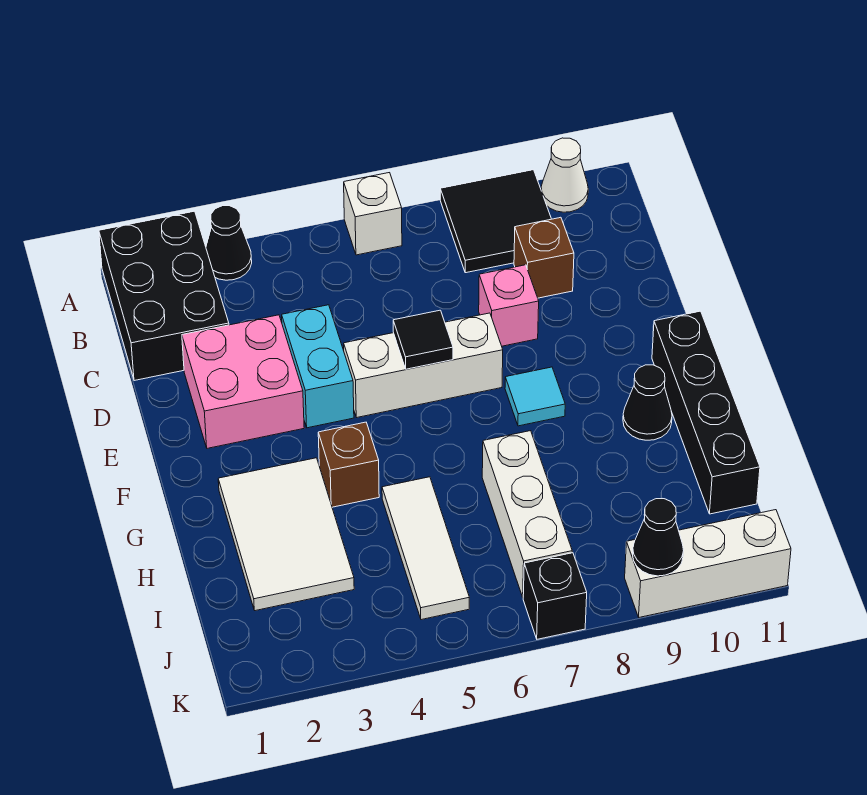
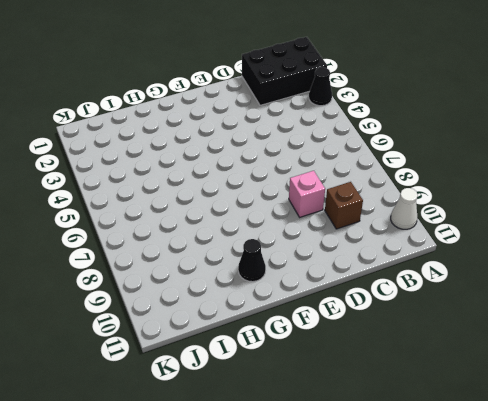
none -> white 1x1 brick [344,173,402,255]
none -> black 2x2 tile [440,170,551,273]
none -> pink 2x2 brick [182,315,304,448]

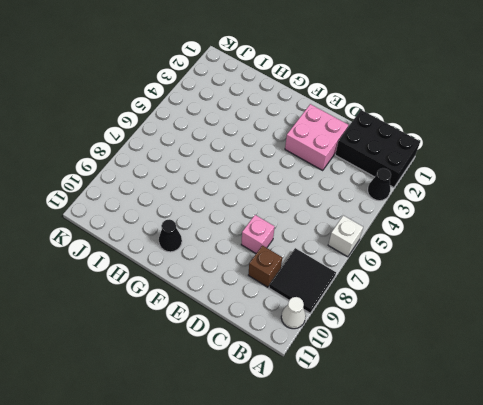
none -> cyan 1x2 brick [282,305,354,428]
none -> white 1x3 brick [344,313,503,418]
none -> cyan 1x1 tile [505,367,565,426]

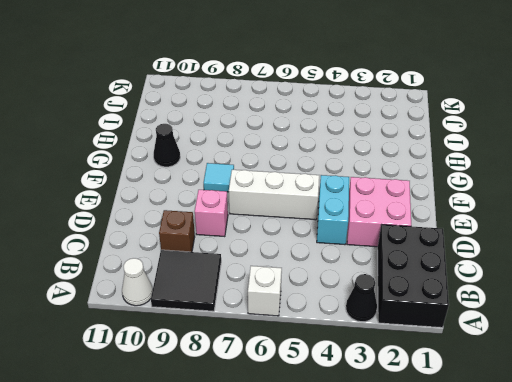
none -> black 1x4 brick [652,311,760,514]
none -> white 2x3 tile [218,458,354,611]
none -> brown 1x1 brick [318,422,379,507]

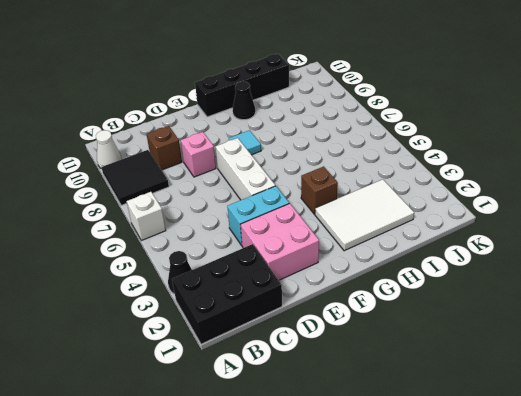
none -> white 1x3 tile [382,477,469,620]
none -> white 1x3 brick [482,431,572,597]
none -> black 1x1 brick [523,553,587,639]

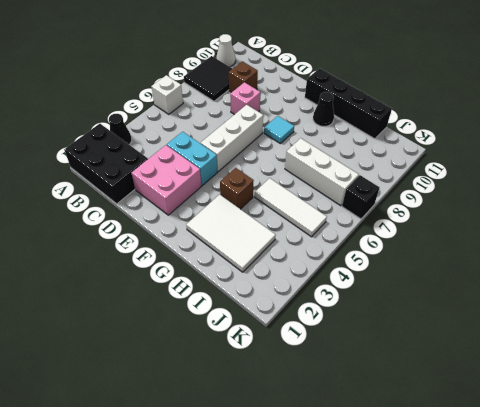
none -> white 1x3 brick [625,510,791,617]
none -> black 1x1 tile [393,310,453,369]
none -> black 1x1 cone [633,499,684,576]

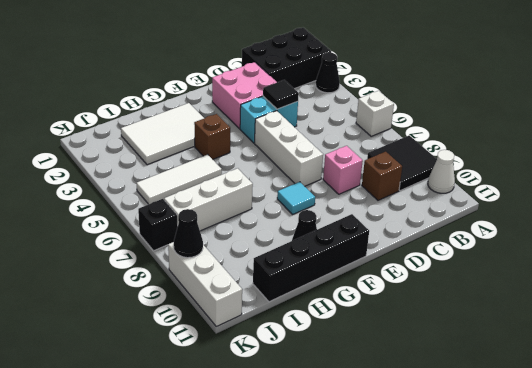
black 1x1 tile [263,80,299,109] -> black 1x1 tile moved to [393,310,453,369]

